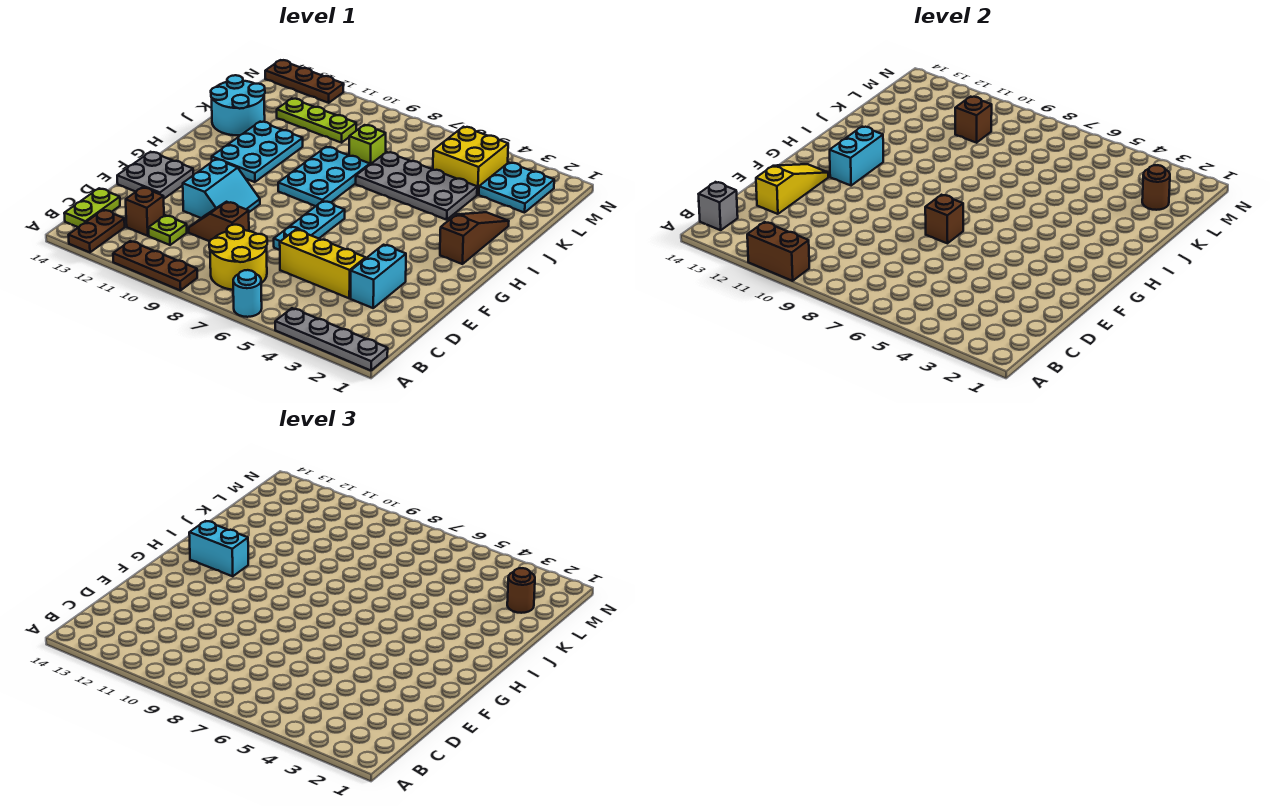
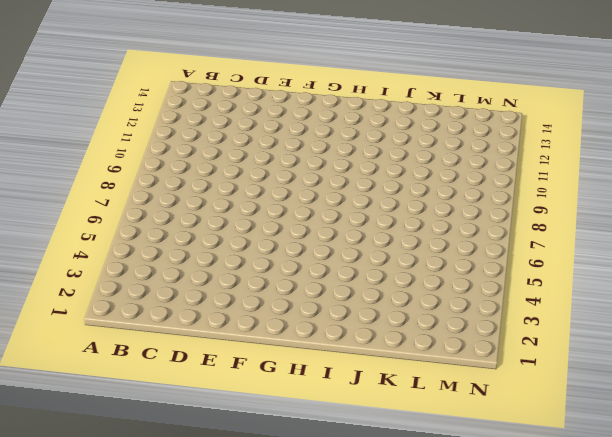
none -> grey 1x4 plate [275,308,388,370]
none -> cyan 1x1 round brick [233,270,262,317]
none -> brown 1x3 plate [113,241,197,291]
none -> brown 1x2 plate [69,210,125,252]

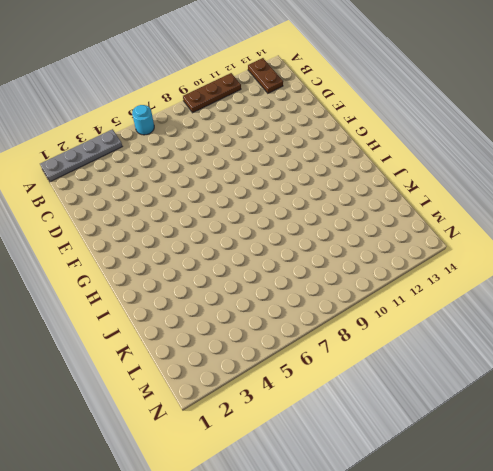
none -> yellow 2x2 round brick [209,225,267,290]
none -> lime 1x2 plate [64,188,120,227]
none -> lime 1x1 plate [149,215,187,245]
none -> brown 1x1 brick [126,187,164,236]

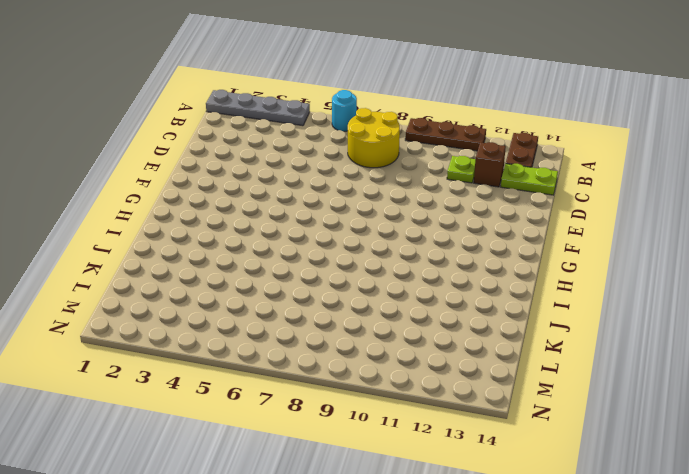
lime 1x2 plate [501,164,558,195] -> lime 1x2 plate turned to [64,188,120,227]
none -> cyan 1x2 brick [351,245,406,308]
none -> yellow 1x3 brick [280,230,366,298]
none -> brown 1x2 slope [189,202,249,241]
none -> cyan 1x3 plate [274,201,345,250]

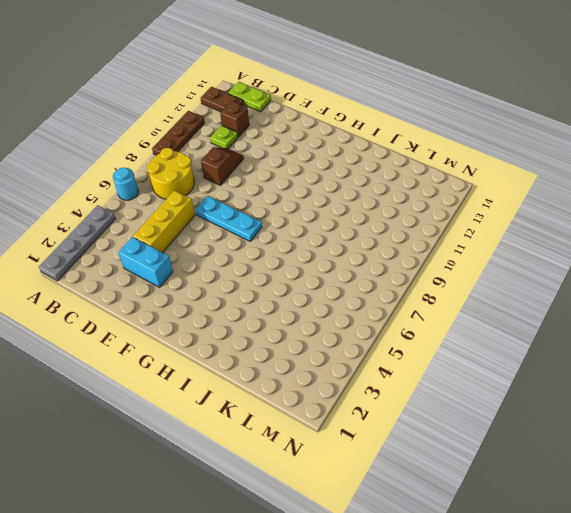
none -> cyan 2x2 slope [183,159,260,218]
none -> grey 2x2 plate [117,152,193,199]
none -> brown 1x3 slope [440,212,509,264]
none -> cyan 2x3 plate [278,147,370,206]

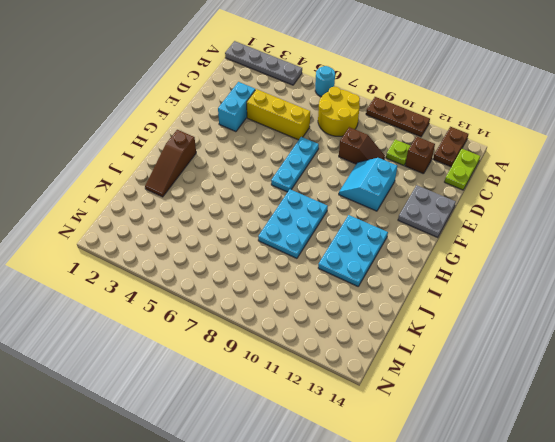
none -> grey 2x4 plate [356,152,477,220]
none -> cyan 2x2 round brick [211,75,265,135]
none -> lime 1x1 brick [349,125,386,164]
none -> cyan 2x2 plate [479,163,554,213]

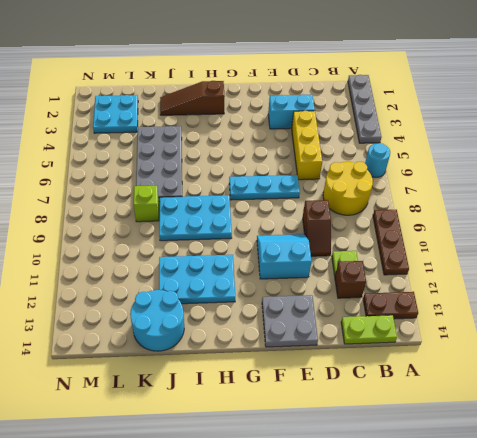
none -> yellow 2x2 brick [433,127,508,195]
none -> lime 1x3 plate [277,99,356,143]
none -> brown 1x3 plate [265,60,344,103]
none -> brown 1x2 brick [747,222,809,281]

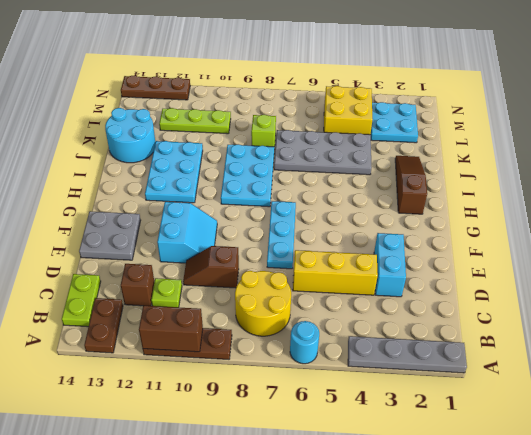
none -> grey 1x1 brick [699,182,738,230]
none -> yellow 1x3 slope [756,164,828,214]
none -> brown 1x1 brick [925,195,963,243]
none -> cyan 1x2 brick [830,127,883,185]

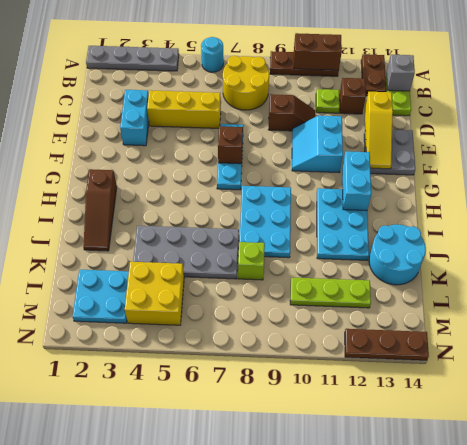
none -> brown 1x1 round brick [1142,165,1170,210]
none -> brown 1x1 brick [955,97,992,143]
none -> cyan 1x2 brick [189,521,248,576]
none -> brown 1x1 round brick [507,568,535,613]

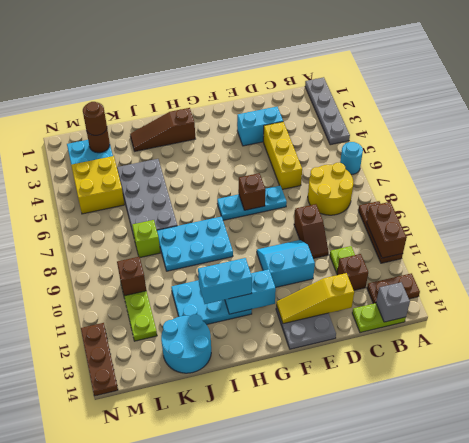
cyan 1x2 brick [198,258,252,304] -> cyan 1x2 brick turned to [189,521,248,576]

